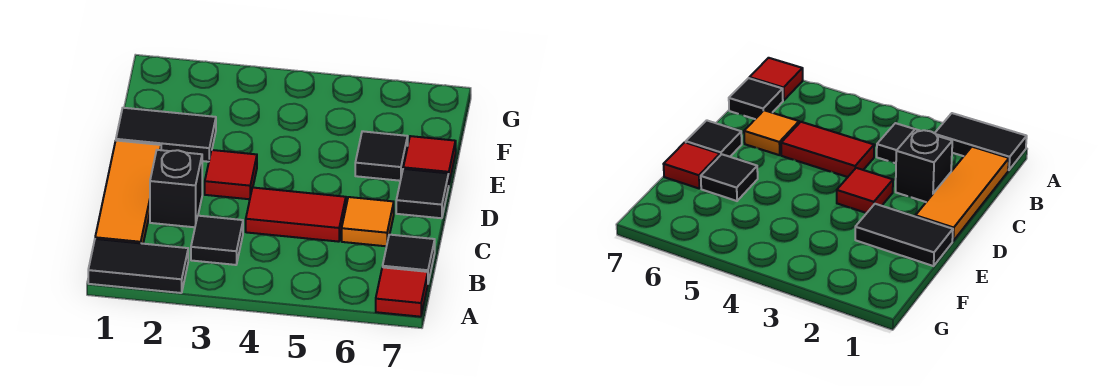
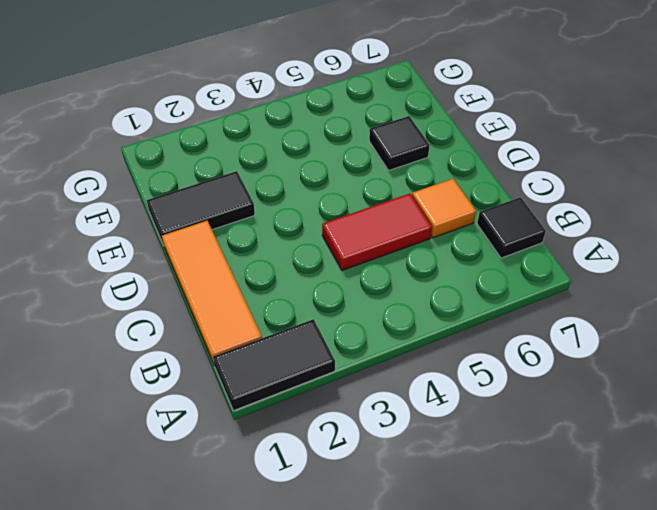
none -> red 1x1 tile [376,267,428,317]
none -> black 1x1 tile [191,216,243,265]
none -> black 1x1 brick [150,150,202,227]

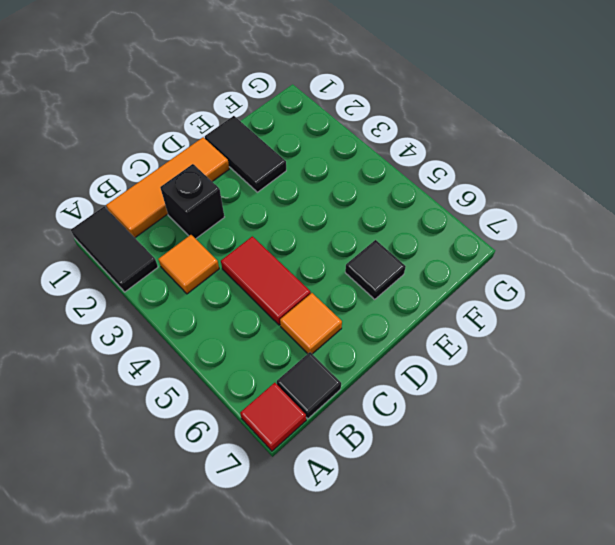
orange 1x1 tile [159,235,219,294] -> black 1x1 tile [191,216,243,265]
none -> red 1x1 tile [205,150,257,199]
none -> black 1x1 tile [396,169,449,218]
none -> red 1x1 tile [403,136,456,183]

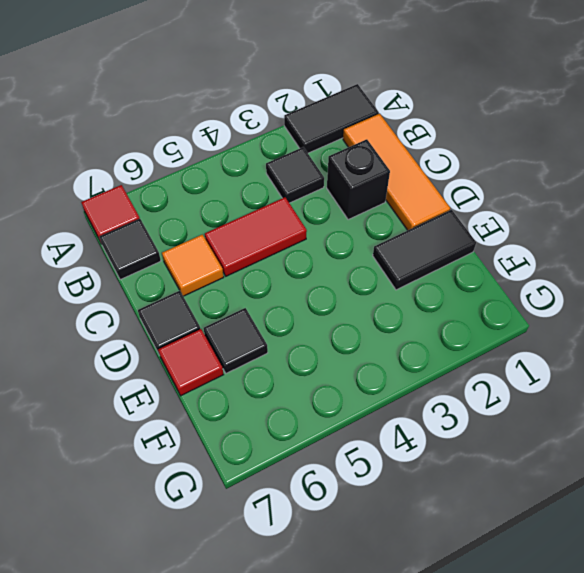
none -> red 1x1 tile [205,150,257,199]

